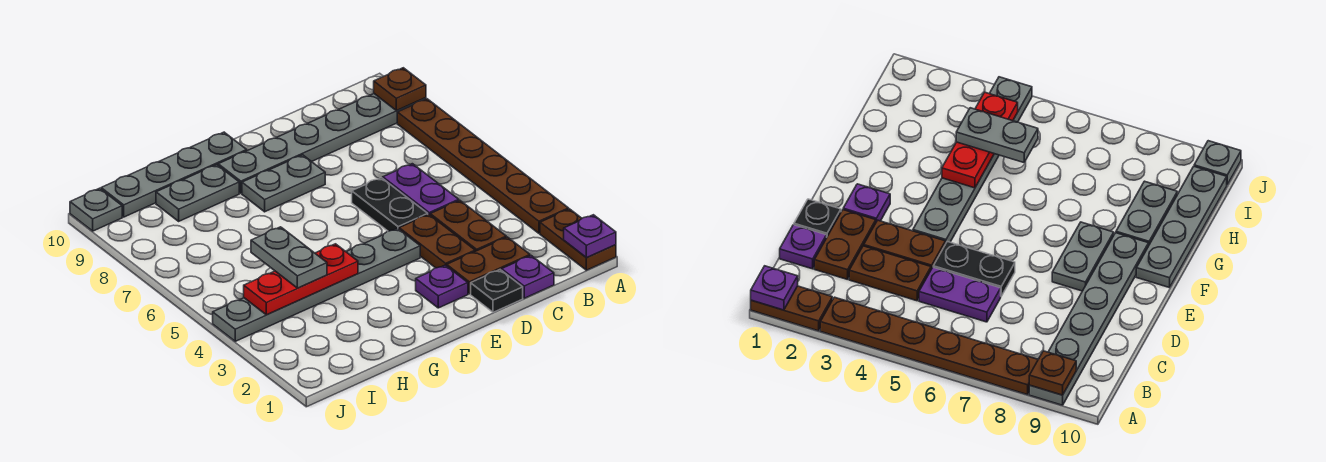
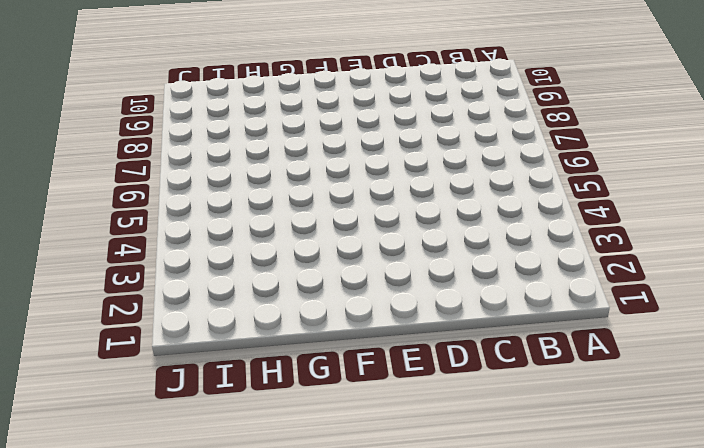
none -> brown 1x2 plate [540,209,616,270]
none -> brown 1x6 plate [397,99,569,233]
none -> grey 1x6 plate [218,94,426,193]

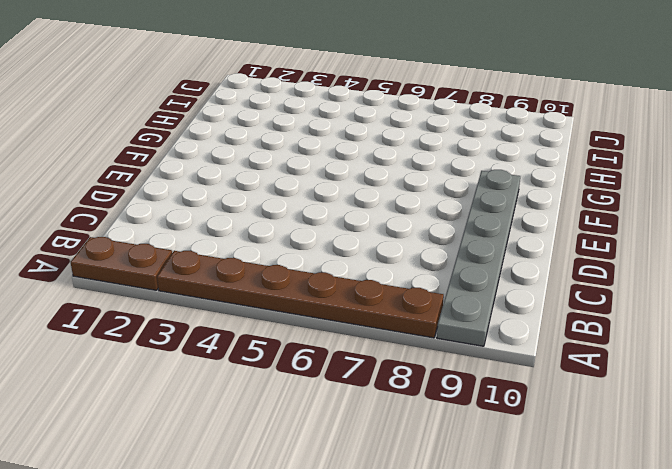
none -> purple 1x1 plate [502,256,554,298]
none -> brown 1x2 plate [447,237,530,294]
none -> brown 1x2 plate [430,200,506,251]

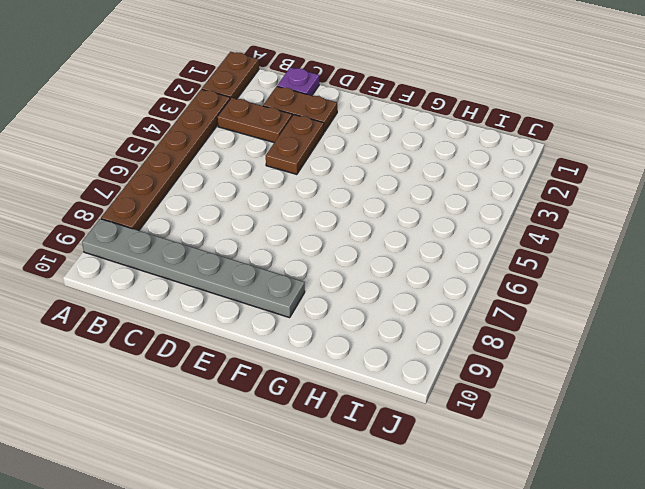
brown 1x2 plate [217,98,292,142] -> brown 1x2 plate turned to [430,200,506,251]
none -> purple 1x2 plate [383,164,459,215]
none -> black 1x1 plate [471,270,523,312]
none -> black 1x2 plate [352,178,428,231]

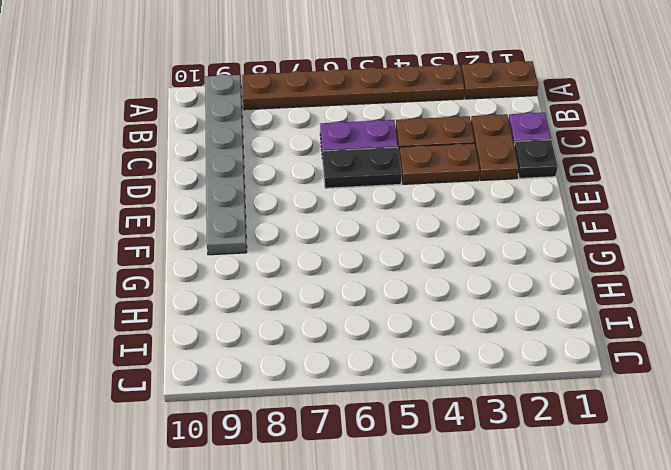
none -> purple 1x1 plate [416,265,468,308]
none -> grey 1x6 plate [213,228,420,341]
none -> grey 1x2 plate [242,155,325,212]

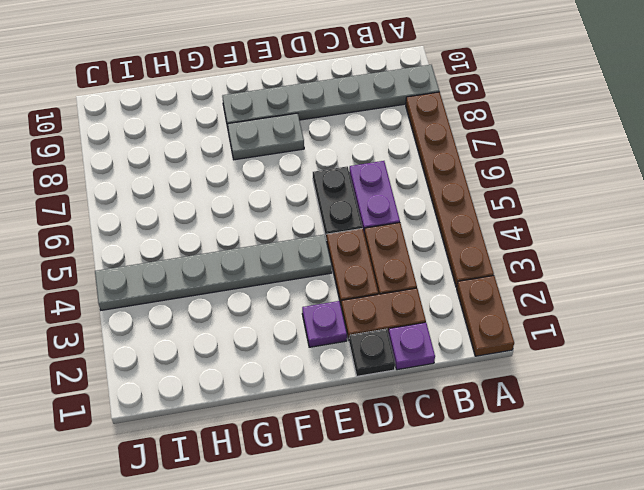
none -> grey 1x4 plate [101,132,247,217]
none -> grey 1x2 plate [156,165,239,221]
none -> grey 1x1 plate [70,188,122,231]

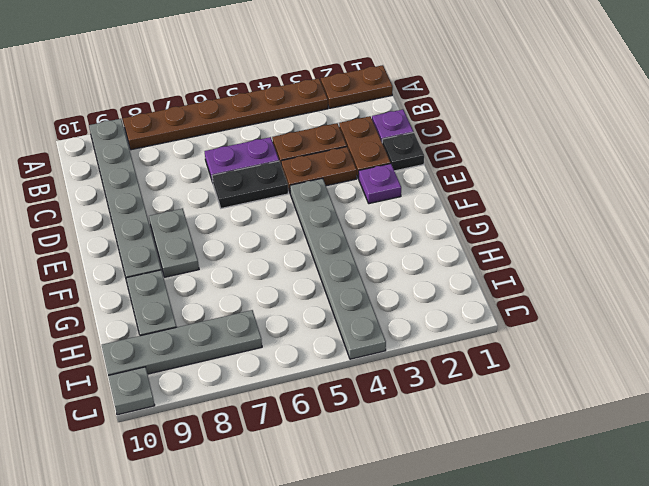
grey 1x4 plate [102,310,262,375] -> grey 1x4 plate turned to [101,132,247,217]
none -> purple 1x1 plate [564,215,616,258]
none -> brown 1x1 plate [374,68,426,111]
none -> red 1x3 plate [244,244,358,315]

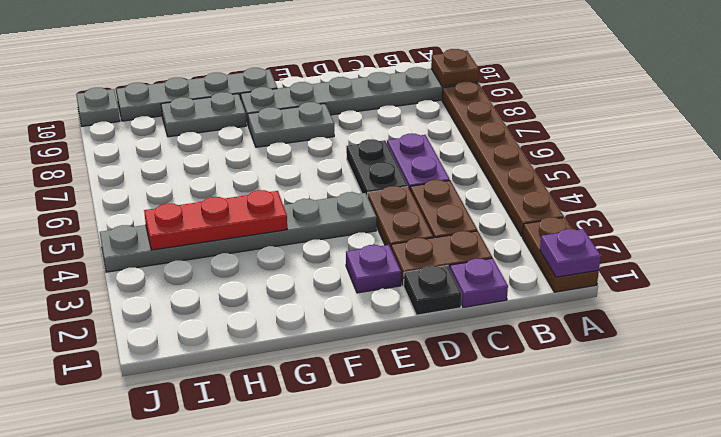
none -> grey 1x2 plate [251,227,327,288]

